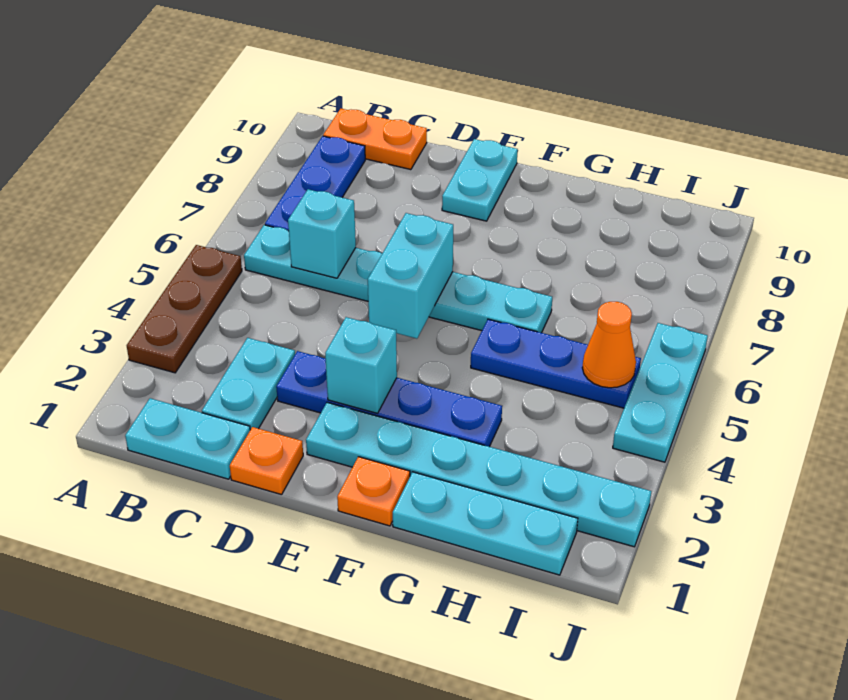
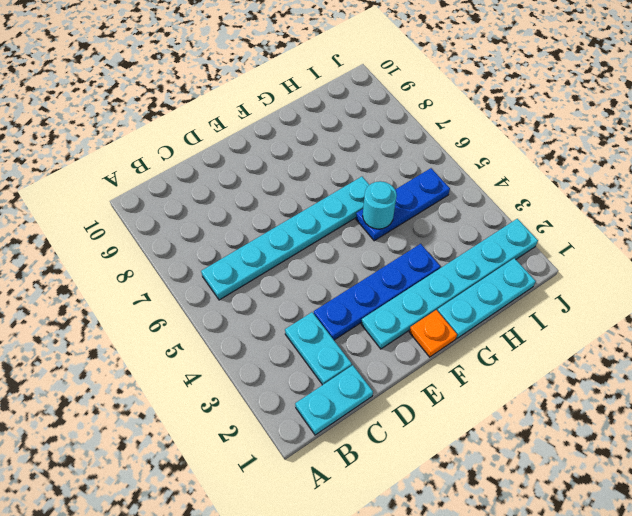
cyan 1x1 round brick [363,181,397,229] -> none
none -> brown 1x3 plate [127,245,242,373]
none -> blue 1x3 plate [265,136,365,231]
none -> orange 1x2 plate [323,109,427,170]

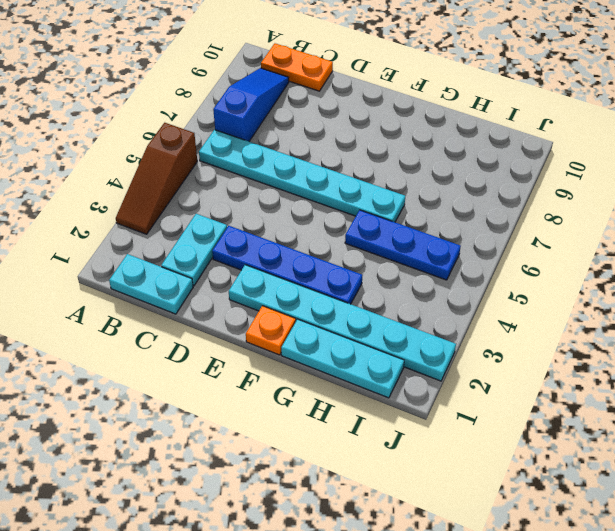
brown 1x3 slope [116,123,197,234] -> brown 1x3 plate [127,245,242,373]
blue 1x3 slope [213,68,289,141] -> blue 1x3 plate [265,136,365,231]
none -> orange 1x1 plate [230,427,303,495]
none -> cyan 1x2 plate [442,139,518,221]
none -> cyan 1x3 plate [613,323,708,462]

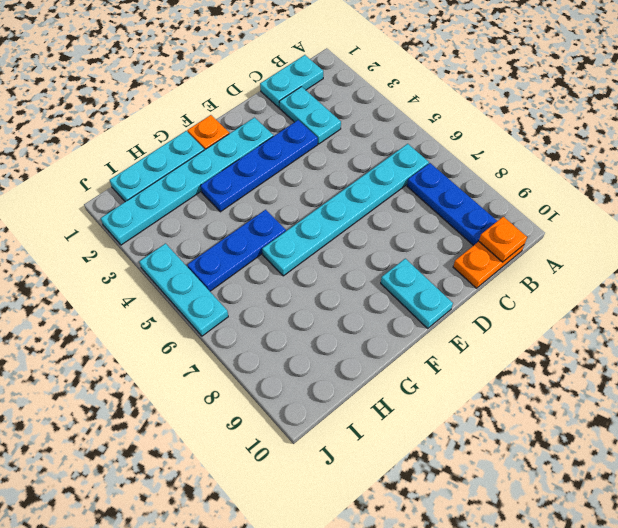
orange 1x1 plate [479,217,527,262] -> orange 1x1 plate moved to [230,427,303,495]
none -> brown 1x3 plate [127,245,242,373]
none -> cyan 1x1 brick [288,189,356,278]
none -> cyan 1x1 brick [325,317,397,413]

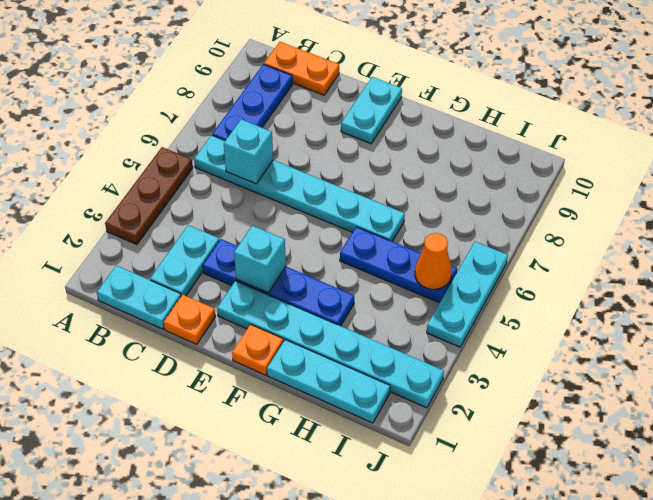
none -> cyan 1x2 brick [368,213,453,339]

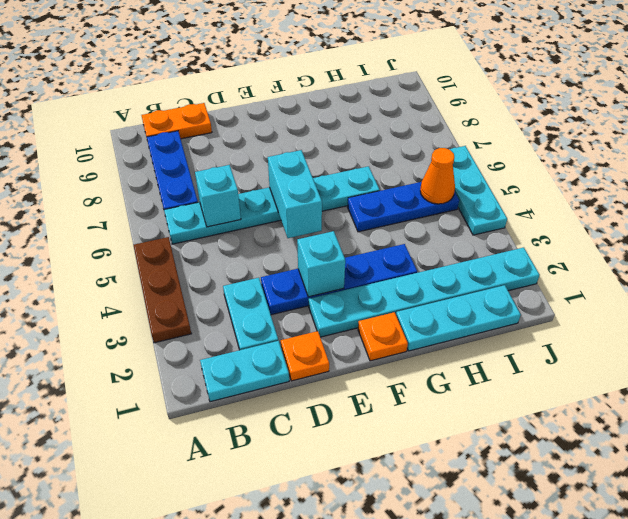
none -> cyan 1x2 plate [442,139,518,221]

